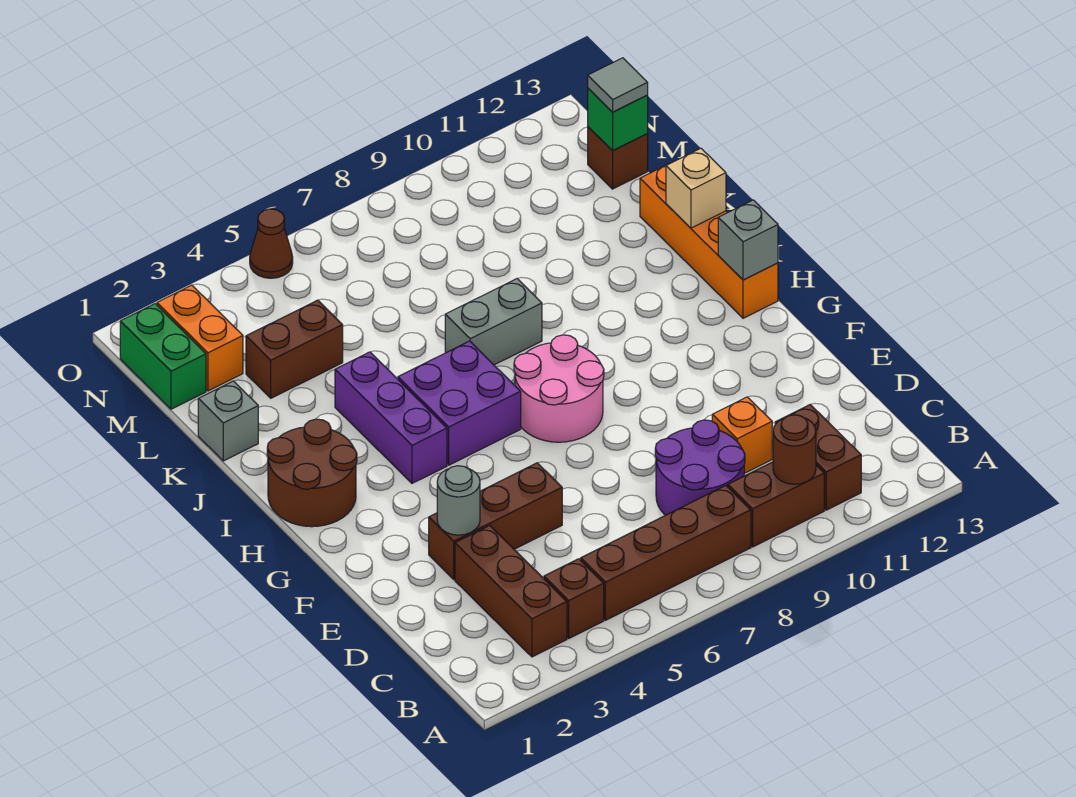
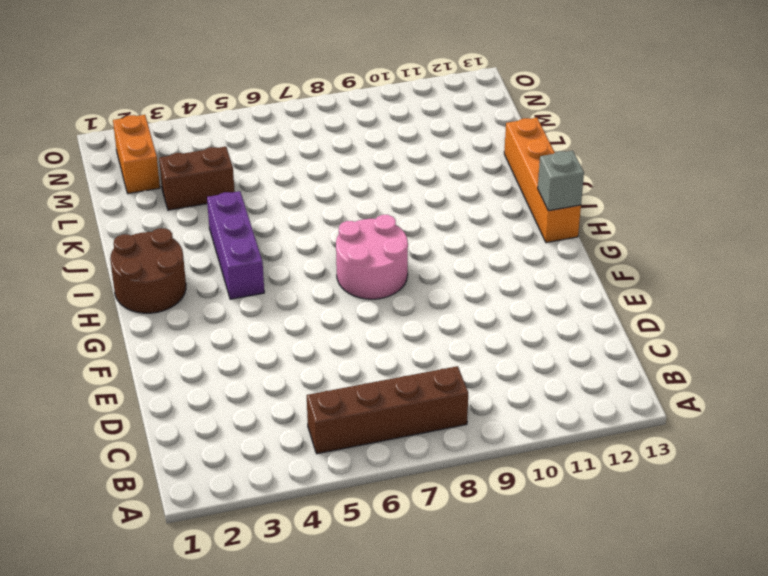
none -> brown 1x3 brick [455,525,567,657]
none -> brown 1x1 brick [544,559,604,638]
none -> brown 1x2 brick [728,462,824,547]

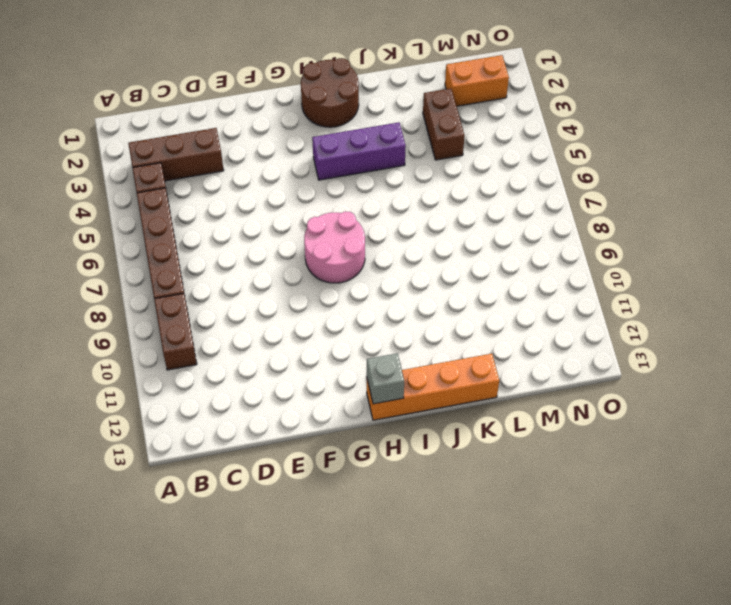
none -> brown 1x2 brick [775,405,861,510]
none -> purple 2x2 round brick [655,420,745,515]
none -> orange 1x1 brick [712,397,772,473]

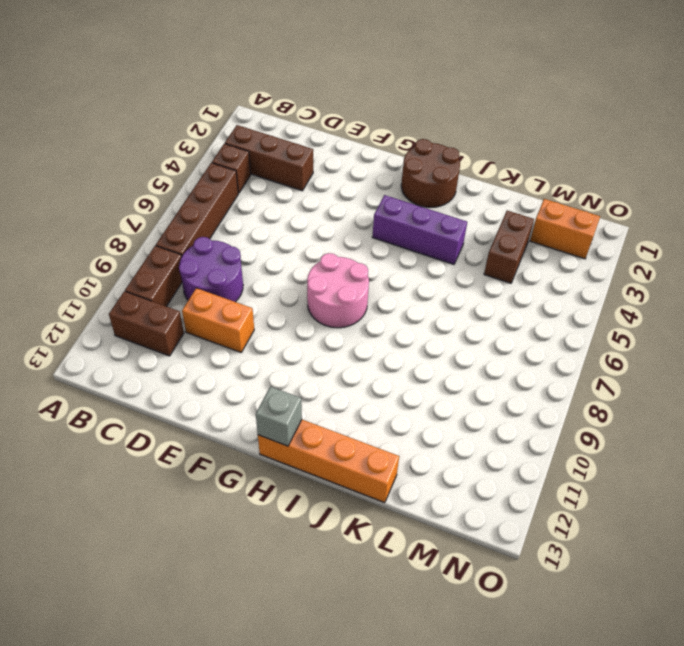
orange 1x2 brick [182,288,254,352] -> orange 1x1 brick [712,397,772,473]
none -> brown 1x3 brick [429,463,562,579]
none -> purple 2x2 brick [398,341,521,465]
none -> grey 1x2 brick [445,279,542,365]

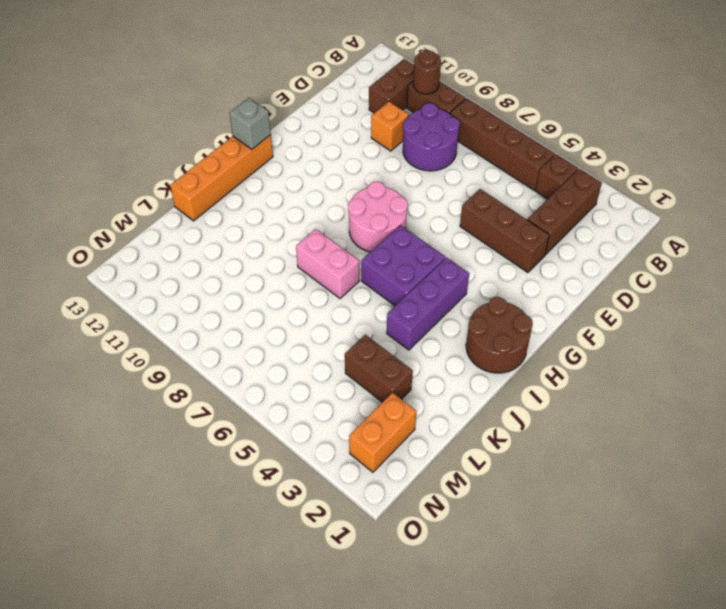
pink 1x2 brick [296,229,359,298] -> grey 1x2 brick [445,279,542,365]
none -> grey 1x1 brick [198,381,258,461]
none -> green 1x2 brick [120,304,206,409]
none -> brown 1x1 brick [588,127,648,189]

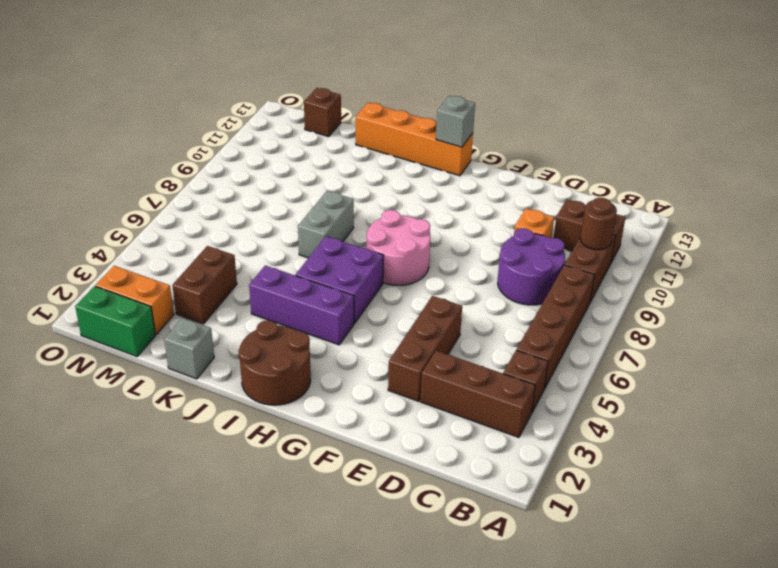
none -> brown 1x1 cone [250,209,293,278]
none -> grey 1x1 round brick [437,466,480,535]
none -> tan 1x1 brick [666,148,726,228]

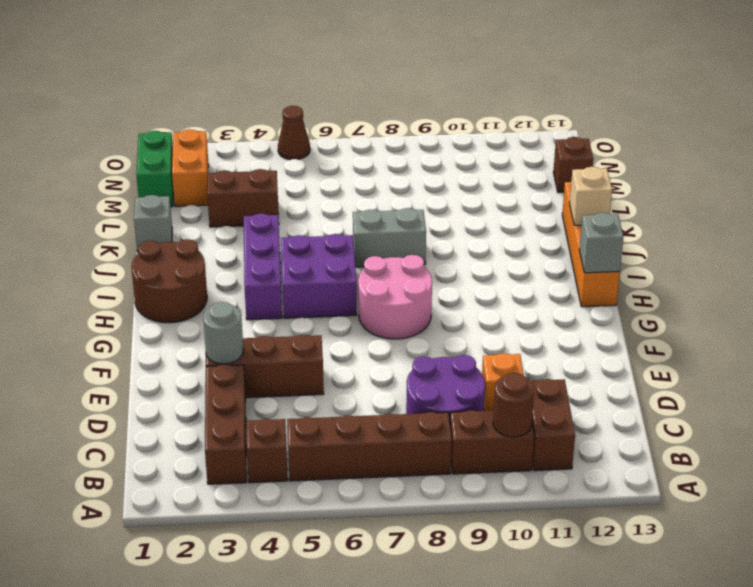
none -> green 1x1 brick [588,88,648,151]
none -> grey 1x1 tile [588,58,648,112]

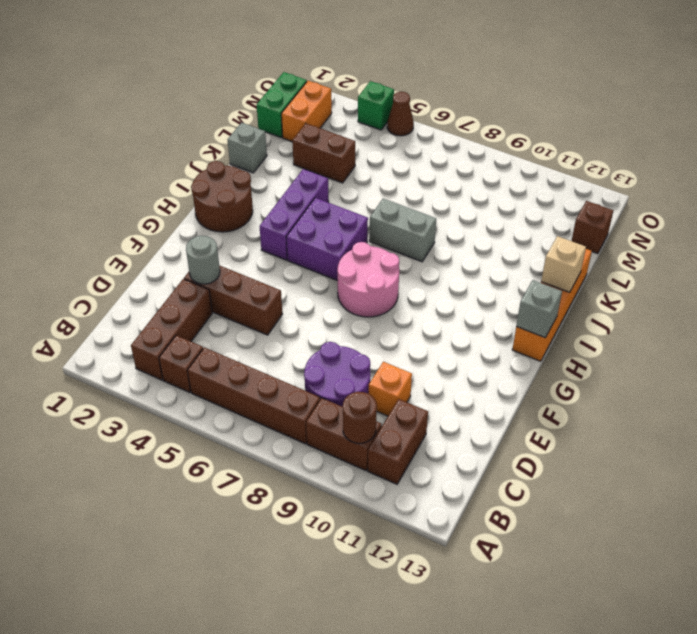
green 1x1 brick [358,81,394,130] -> green 1x1 brick moved to [588,88,648,151]
none -> grey 1x1 tile [588,58,648,112]

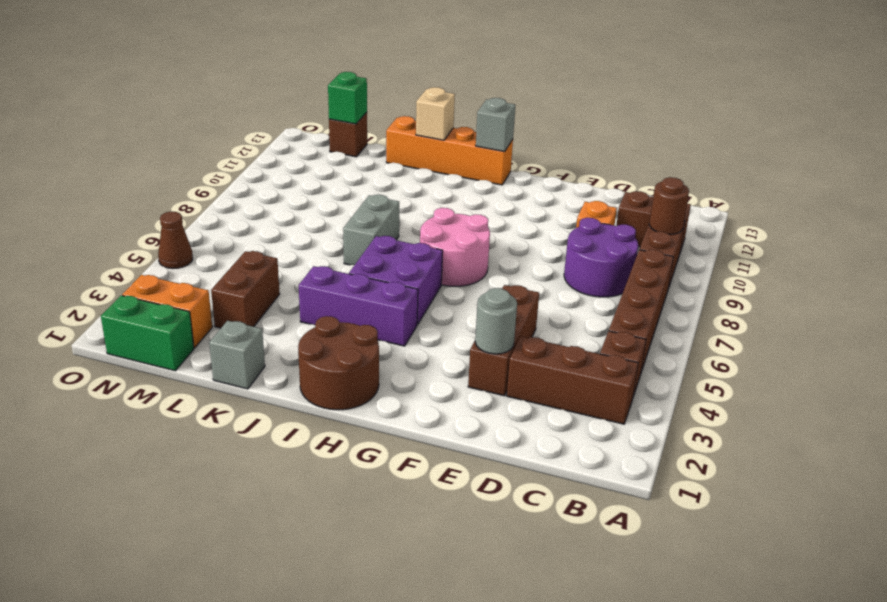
none -> grey 1x1 tile [588,58,648,112]

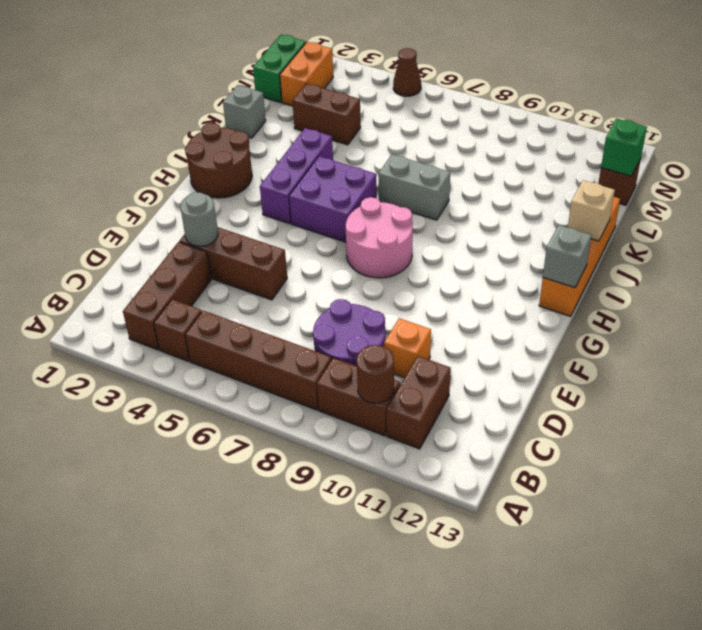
none -> grey 1x1 tile [588,58,648,112]

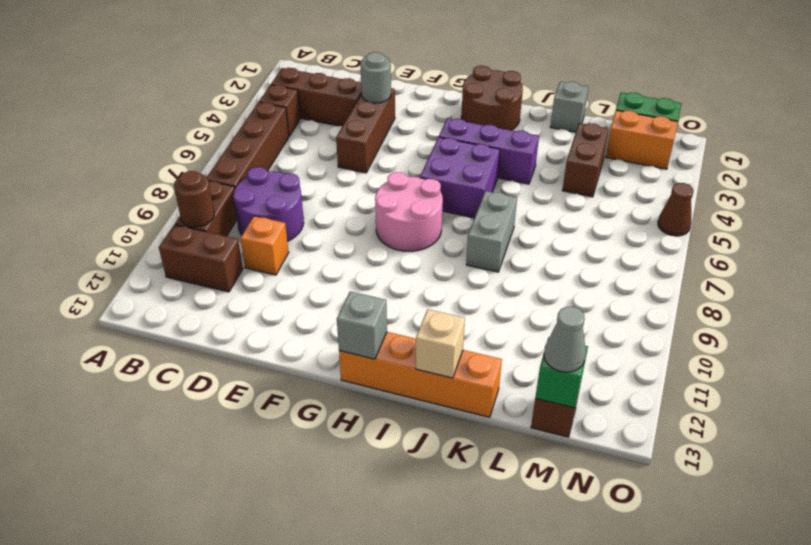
grey 1x1 cone [544,307,586,372] -> grey 1x1 tile [588,58,648,112]

